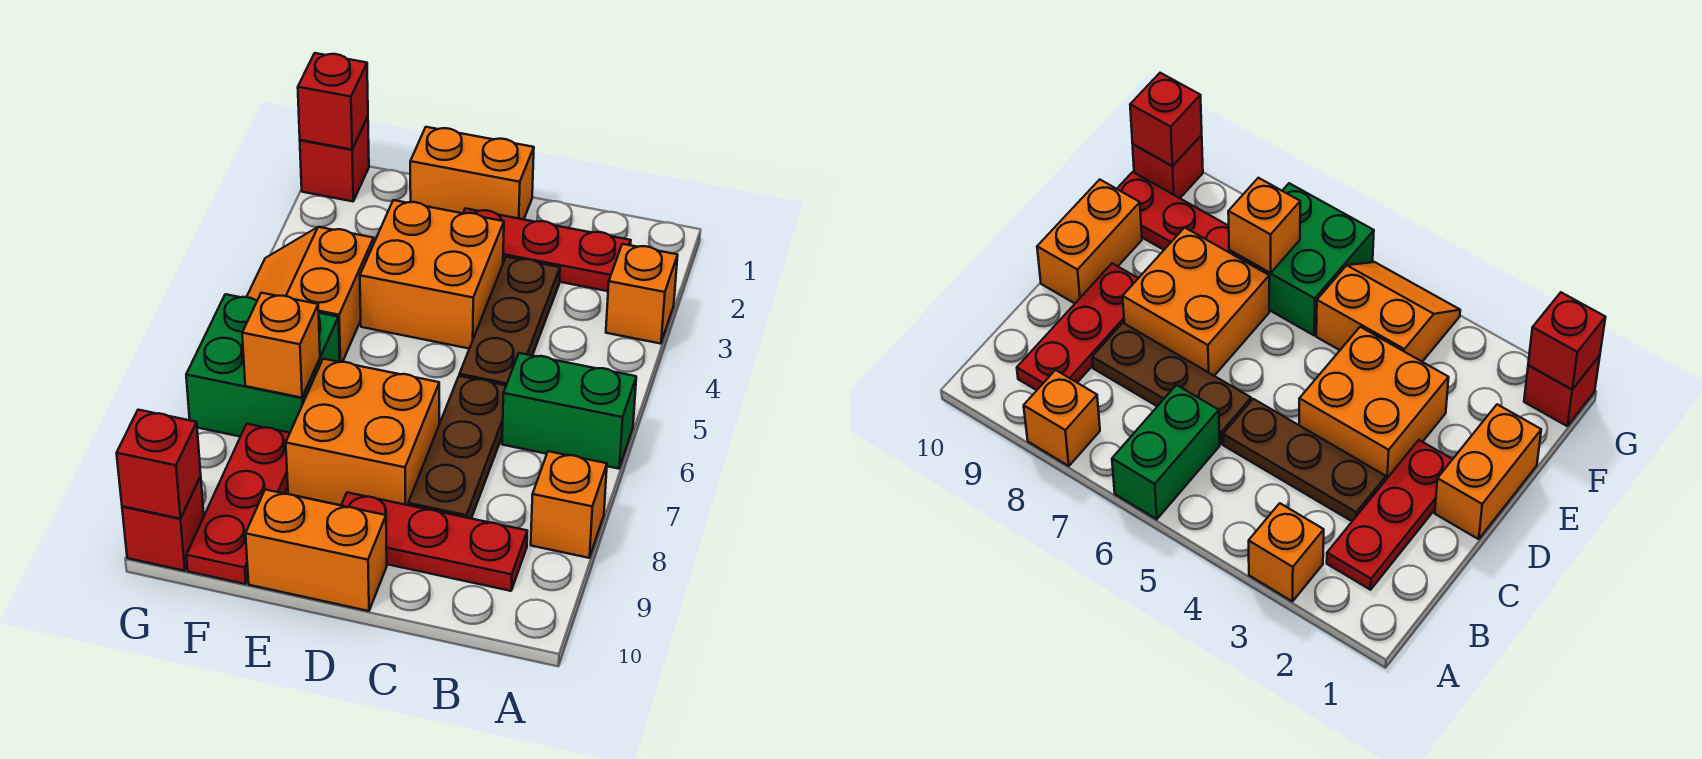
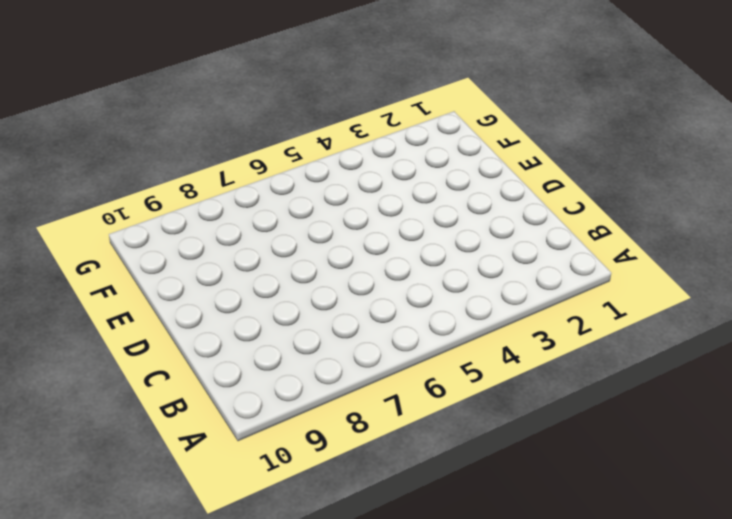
none -> orange 1x1 brick [606,244,678,344]
none -> green 1x2 brick [502,353,636,469]
none -> orange 1x1 brick [531,451,607,558]

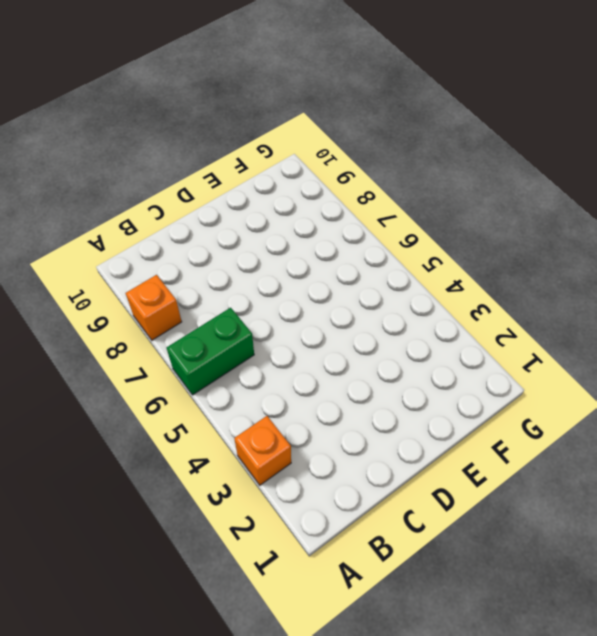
none -> red 1x3 plate [463,208,631,291]
none -> red 1x3 plate [341,492,527,591]
none -> brown 1x3 plate [459,257,560,385]

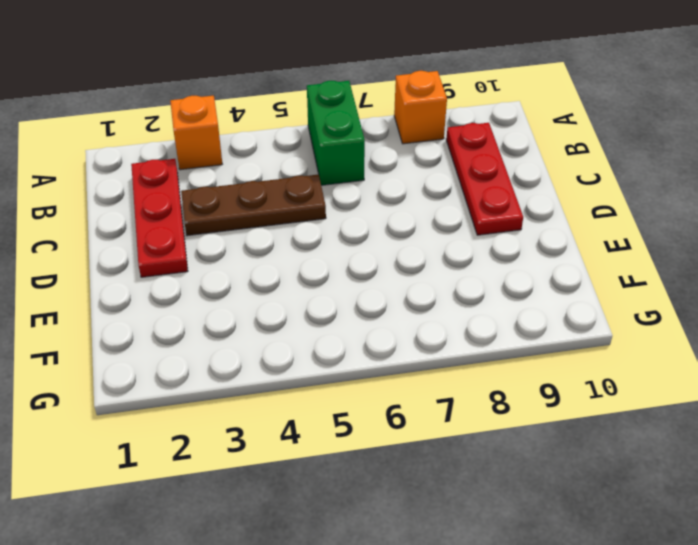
none -> brown 1x3 plate [408,376,506,518]
none -> orange 1x2 brick [410,127,534,219]
none -> orange 2x2 brick [360,200,504,349]

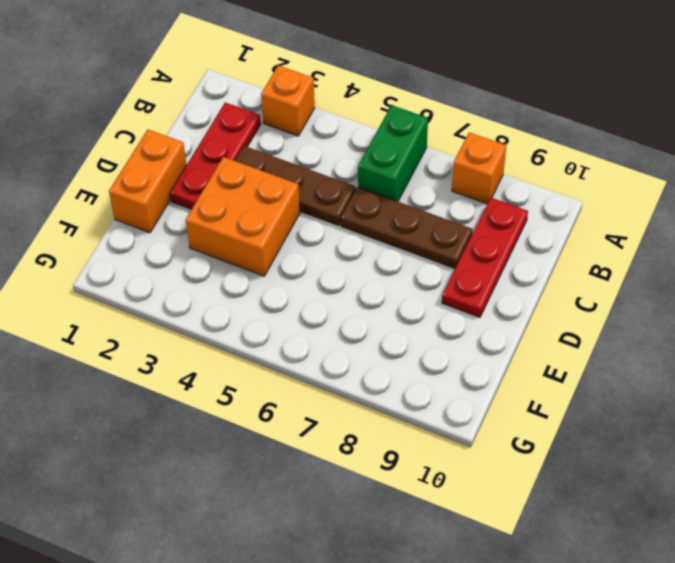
none -> orange 2x2 brick [286,359,439,505]
none -> orange 1x2 brick [246,490,387,611]
none -> orange 2x2 slope [247,227,374,362]

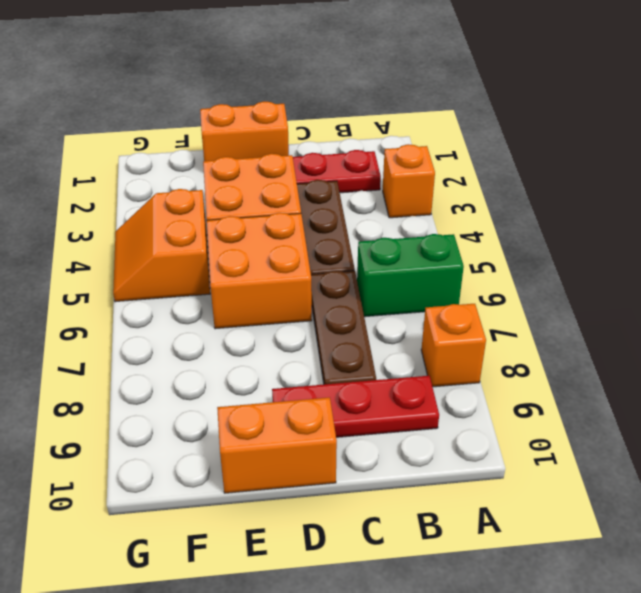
orange 2x2 brick [207,213,312,329] -> orange 2x2 brick moved to [286,359,439,505]
none -> green 2x2 brick [186,294,340,437]
none -> red 1x3 plate [186,424,290,584]
none -> red 1x1 brick [300,117,369,201]

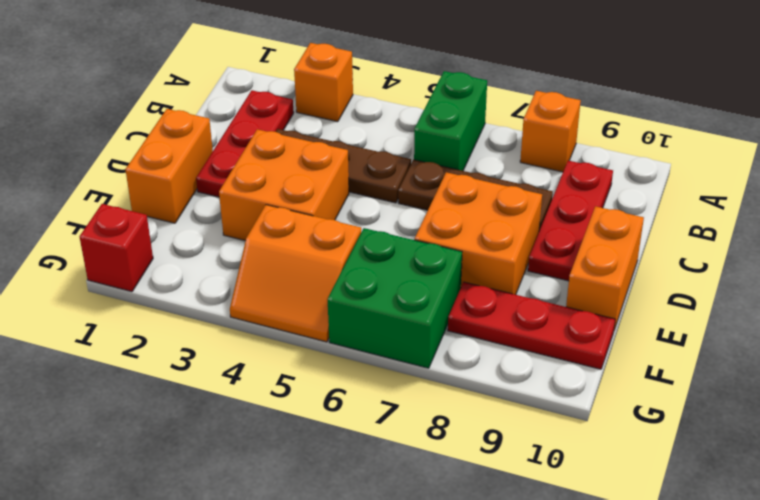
none -> red 1x1 brick [122,476,204,571]
none -> orange 1x1 brick [242,293,320,398]
none -> red 1x1 brick [298,53,368,150]

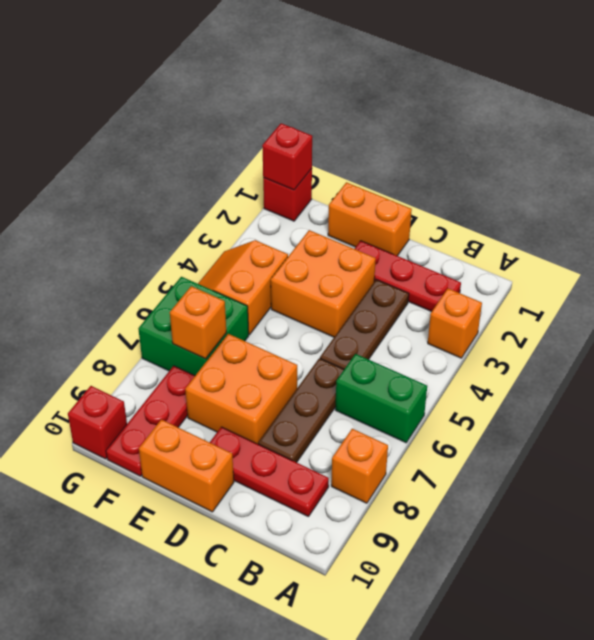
none -> red 1x1 brick [117,410,201,519]

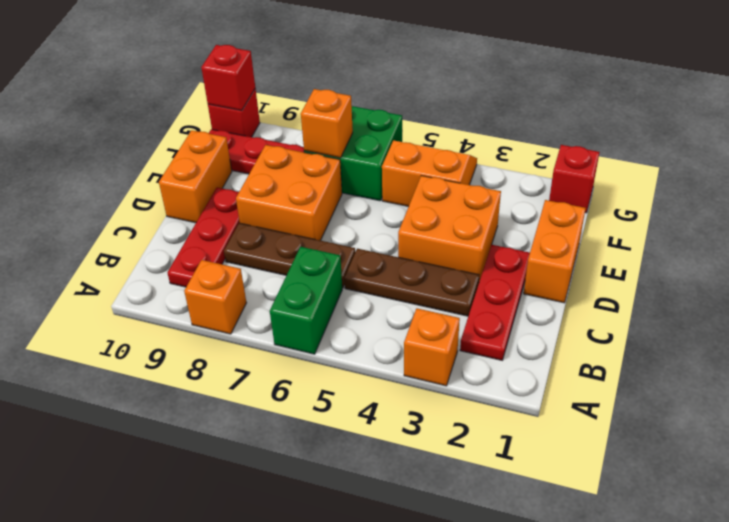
none -> red 1x1 brick [298,53,368,150]

